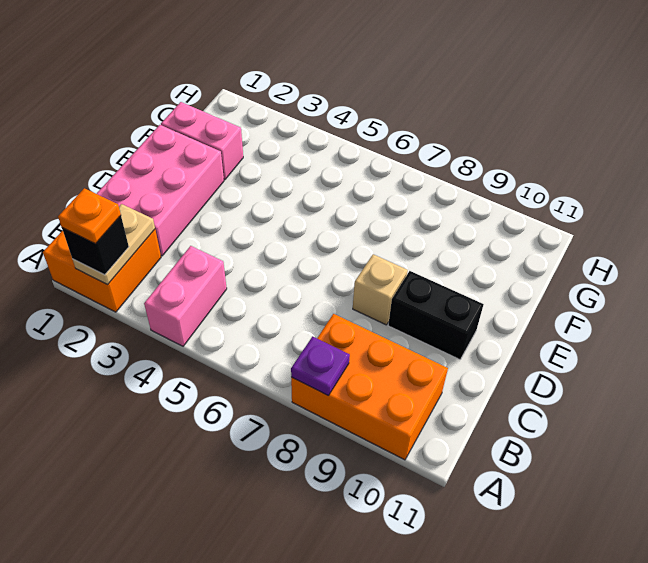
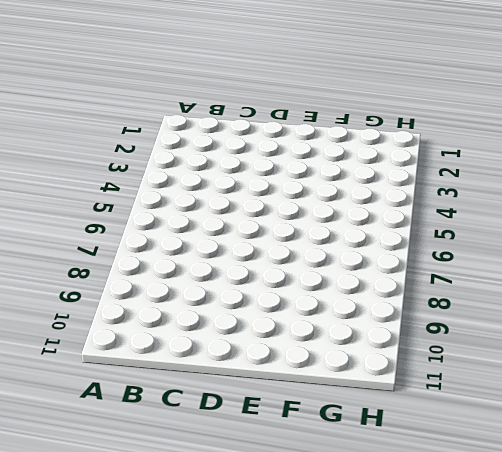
none -> orange 2x2 brick [43,230,161,312]
none -> pink 1x2 brick [144,246,227,346]

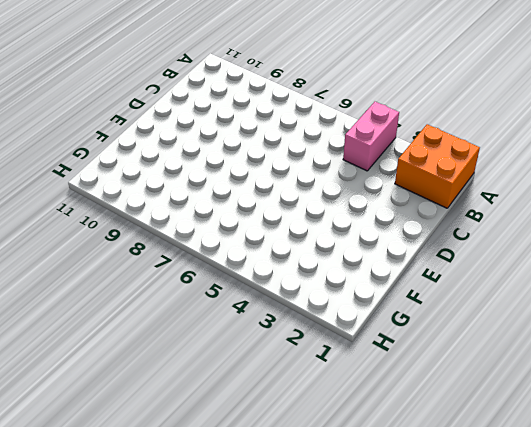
none -> orange 2x3 brick [291,314,448,460]
none -> pink 2x3 brick [97,125,224,256]

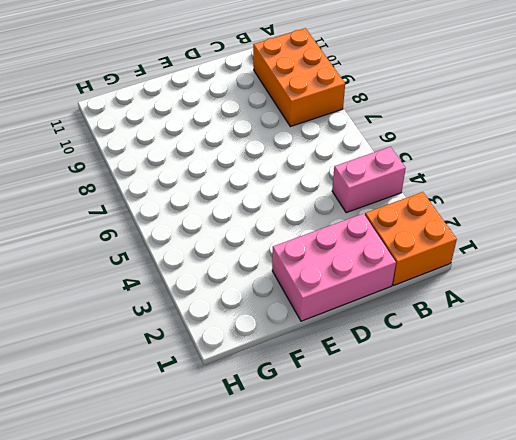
none -> tan 1x1 brick [353,254,408,325]
none -> black 1x2 brick [388,271,484,360]

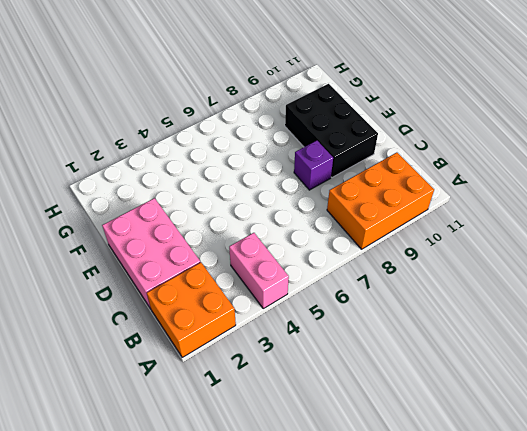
purple 1x1 brick [294,141,333,190] -> tan 1x1 brick [353,254,408,325]
black 2x3 brick [285,84,378,177] -> black 1x2 brick [388,271,484,360]
none -> pink 1x2 brick [161,102,243,180]
none -> tan 1x2 plate [73,204,155,285]

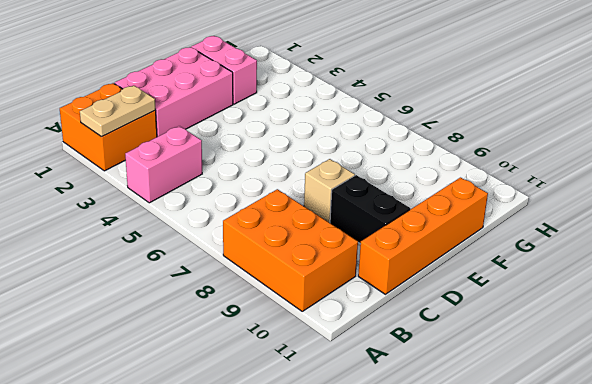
orange 1x4 brick [358,178,488,294] -> none
none -> purple 1x1 plate [291,336,350,396]
none -> black 1x1 brick [62,216,129,275]

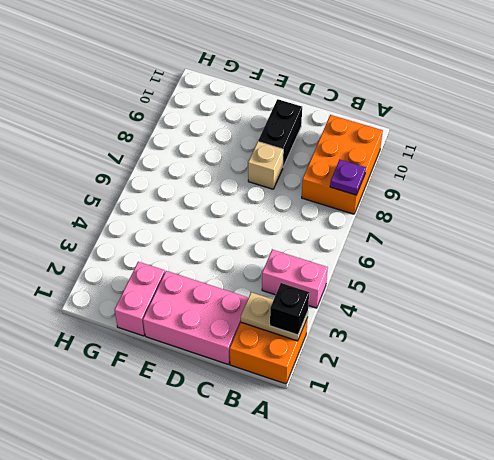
none -> orange 1x1 plate [58,188,121,244]

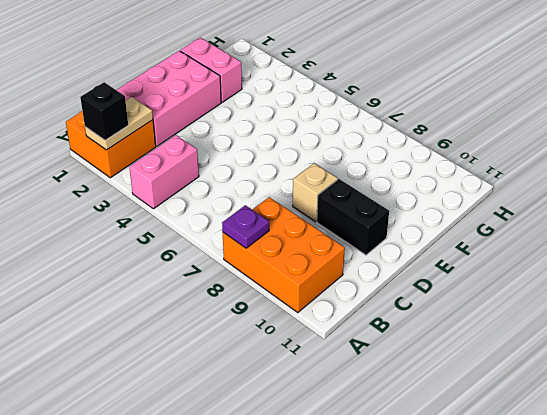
none -> orange 1x1 plate [58,188,121,244]

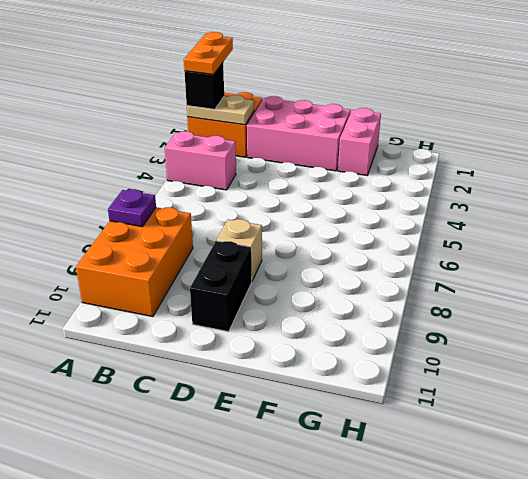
orange 1x2 plate [184,32,233,74] -> orange 1x1 plate [58,188,121,244]

